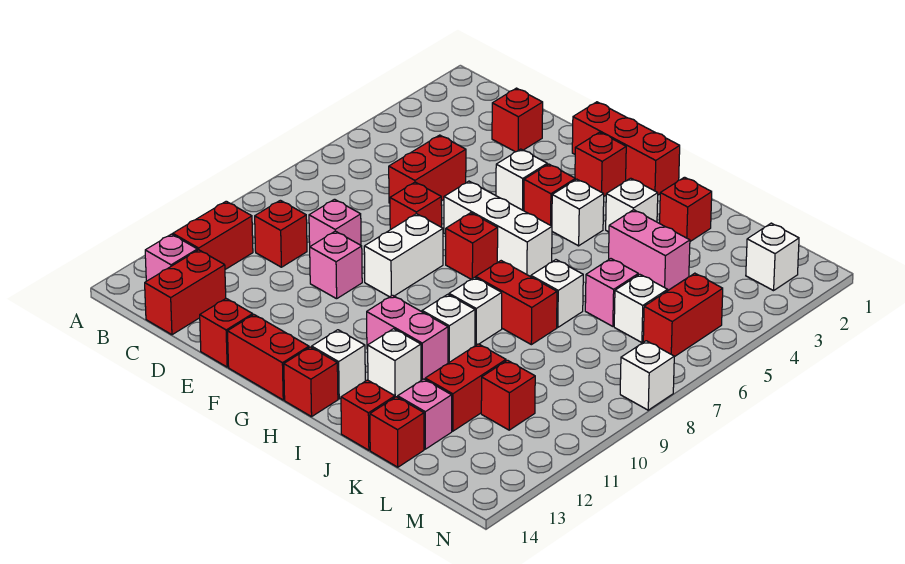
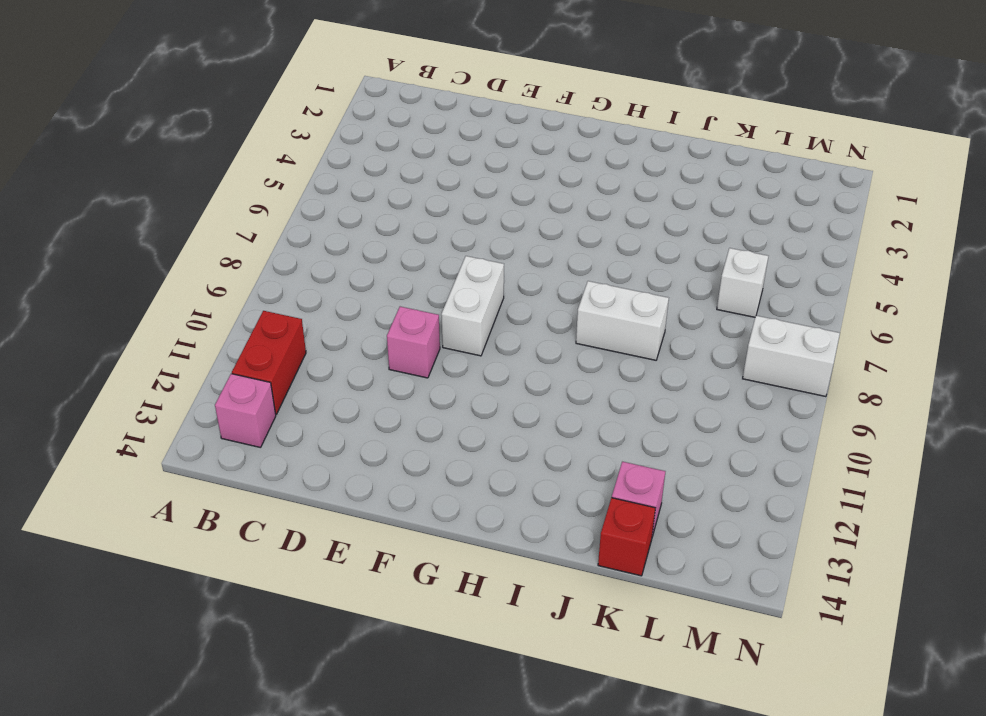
white 1x2 brick [576,281,669,360] -> red 1x2 brick [476,261,557,345]
white 1x2 brick [743,316,840,397] -> white 1x1 brick [620,341,674,410]
none -> red 1x1 brick [255,200,307,267]
none -> red 1x2 brick [145,250,226,335]
none -> red 1x1 brick [492,88,543,152]
none -> red 1x2 brick [389,135,466,203]

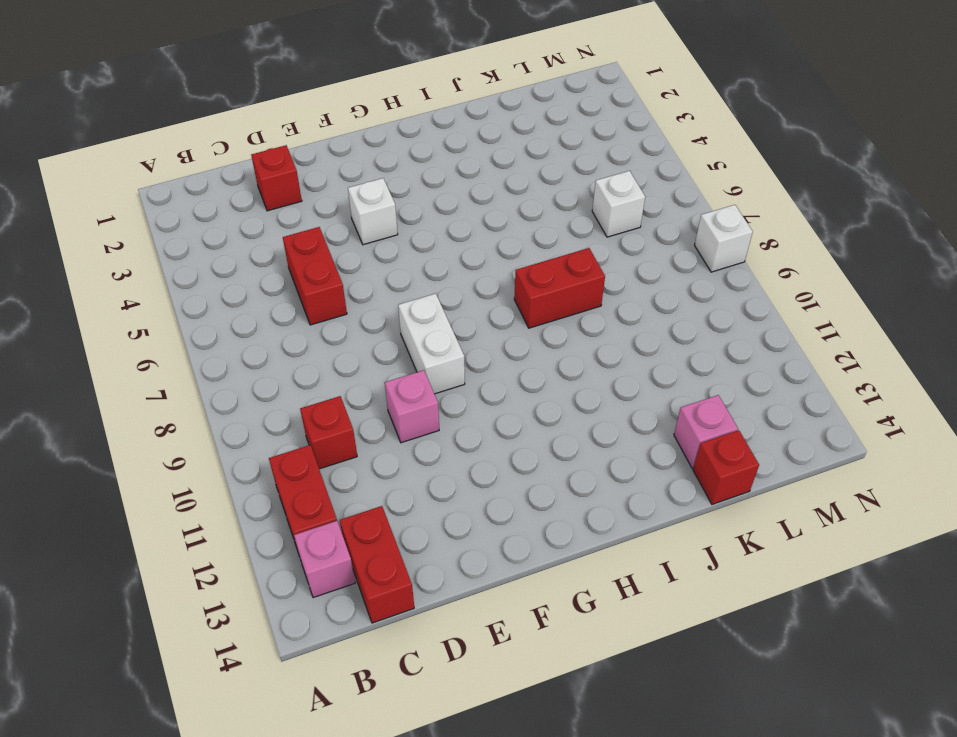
none -> pink 1x1 brick [309,199,361,246]
none -> red 1x1 brick [390,182,442,230]
none -> red 1x1 brick [200,299,253,367]
none -> red 1x3 brick [572,102,680,195]

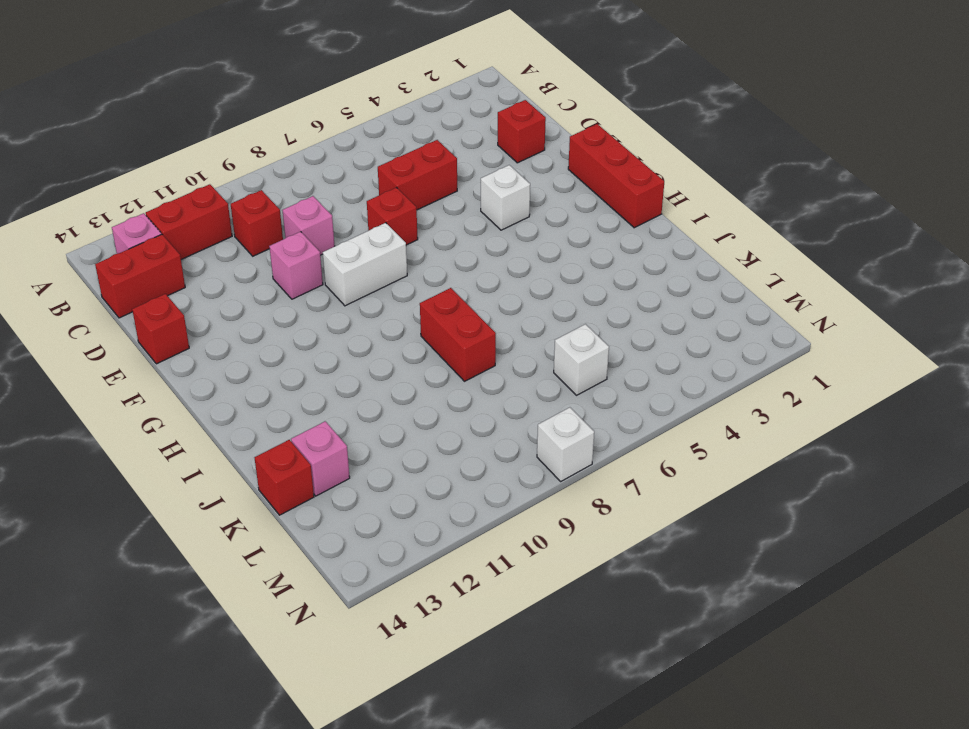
none -> white 1x3 brick [444,181,552,277]
none -> red 1x2 brick [228,315,309,400]
none -> red 1x1 brick [575,132,626,196]
none -> red 1x1 brick [524,164,575,226]

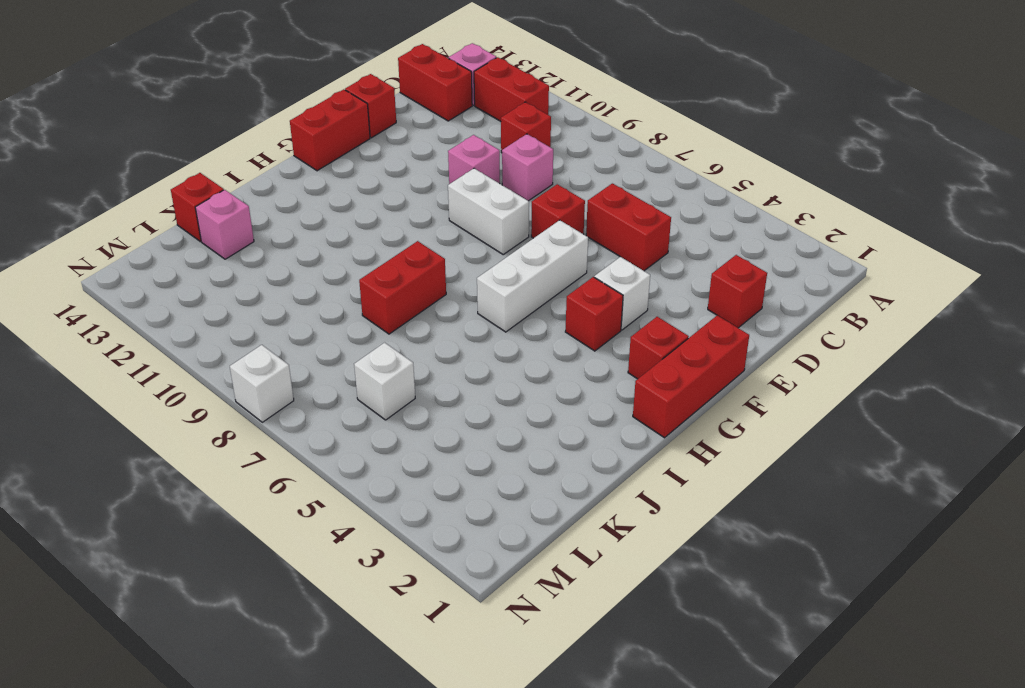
none -> red 1x1 brick [446,213,498,279]
none -> white 1x1 brick [552,179,604,246]
none -> pink 1x2 brick [367,295,448,380]
none -> white 1x1 brick [312,330,365,399]

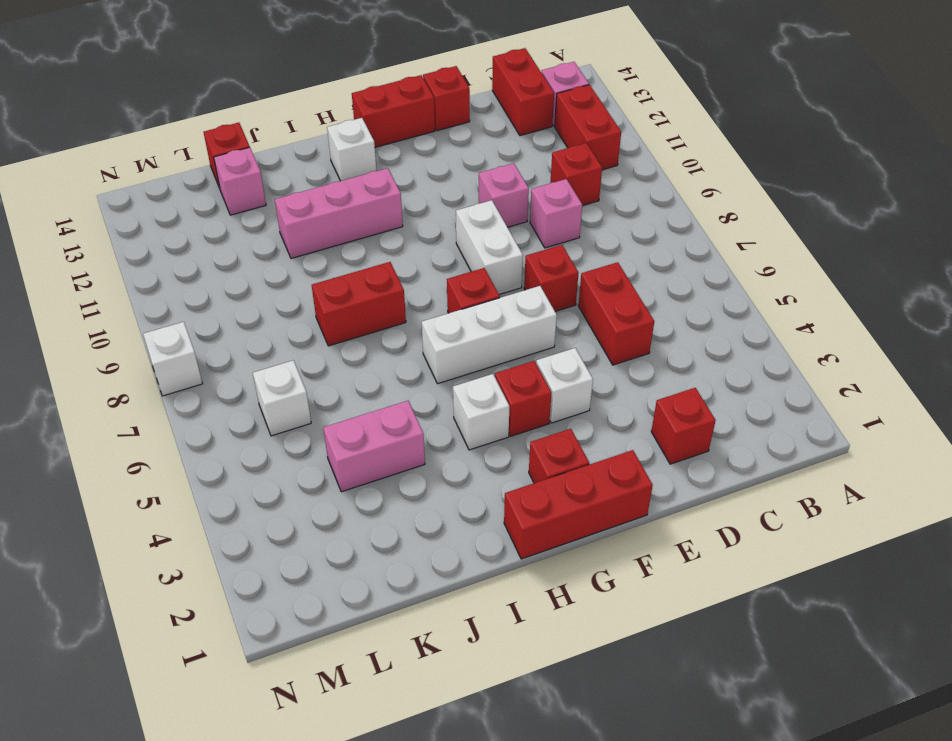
pink 1x3 brick [275,168,403,258] -> pink 1x2 brick [367,295,448,380]
none -> red 1x1 brick [284,347,338,417]
none -> white 1x1 brick [606,178,658,232]
none -> white 1x1 brick [449,277,502,345]
none -> white 1x1 brick [422,294,475,363]

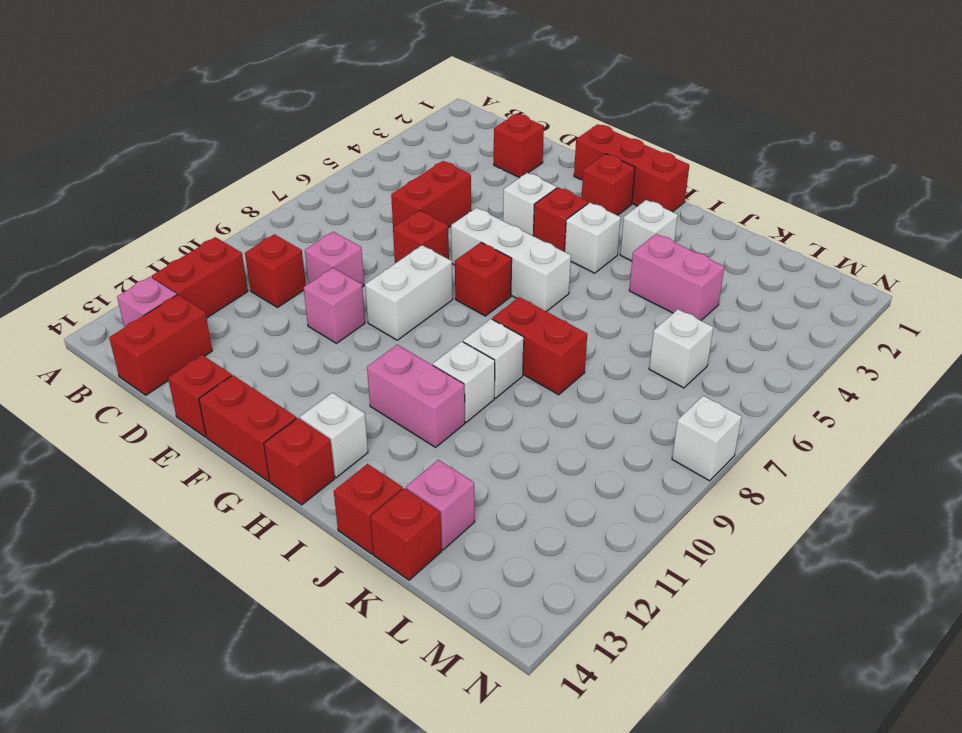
none -> white 1x1 brick [368,329,421,397]
none -> red 1x1 brick [660,177,712,241]
none -> white 1x1 brick [531,260,583,327]
none -> pink 1x1 brick [585,259,638,326]

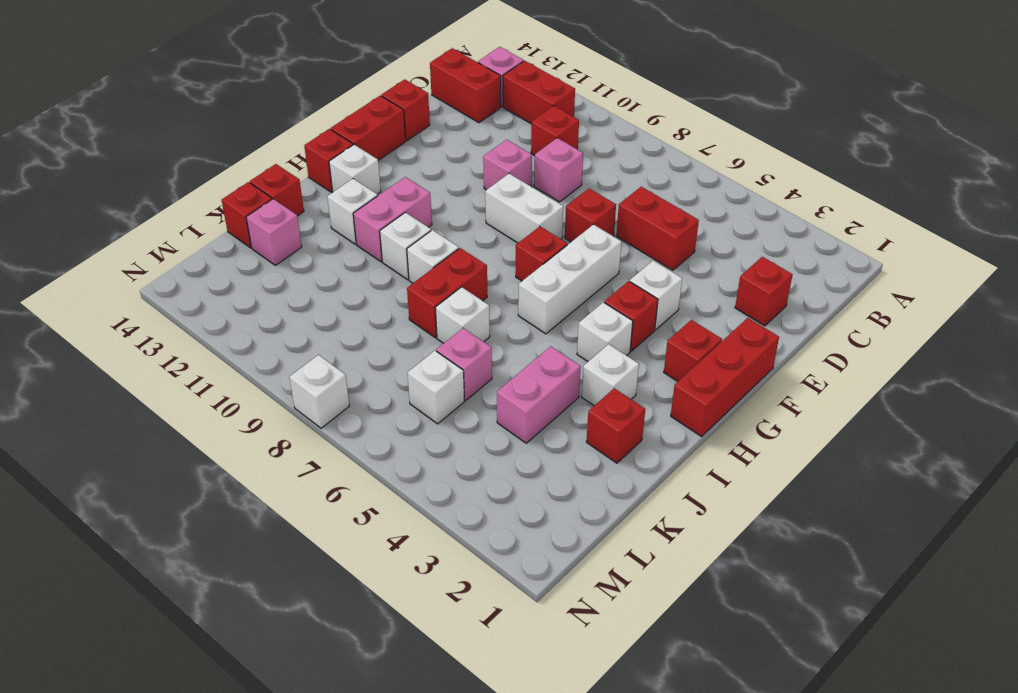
none -> red 1x2 brick [425,344,506,431]
none -> red 1x1 brick [481,360,535,430]
none -> white 1x1 brick [746,223,799,291]
none -> red 1x2 brick [643,273,723,357]

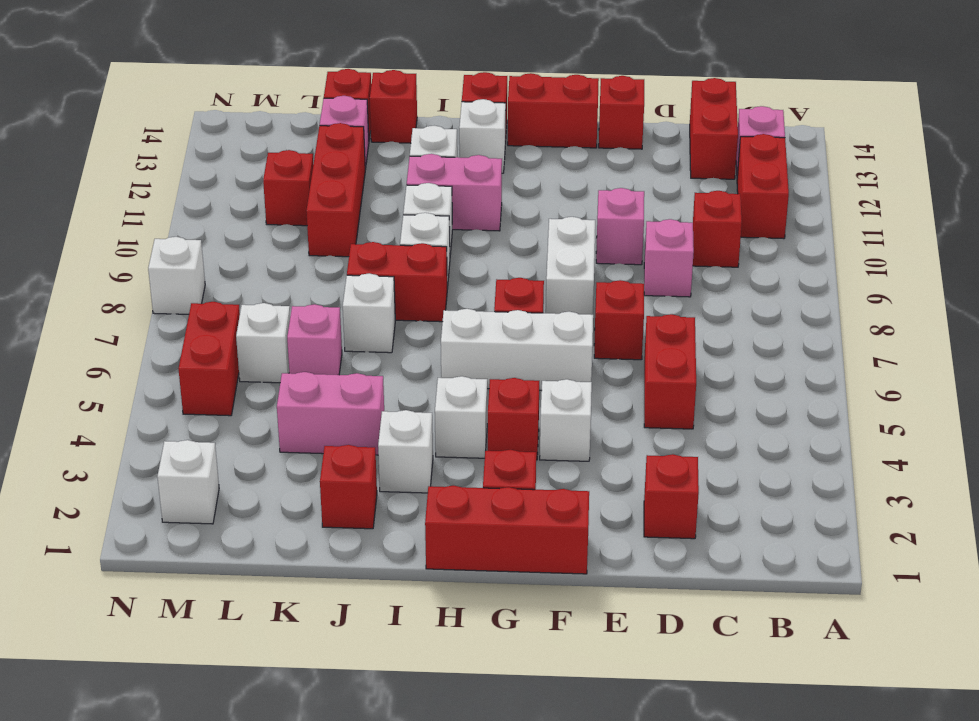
red 1x3 brick [306,123,365,257] -> red 1x2 brick [425,344,506,431]

